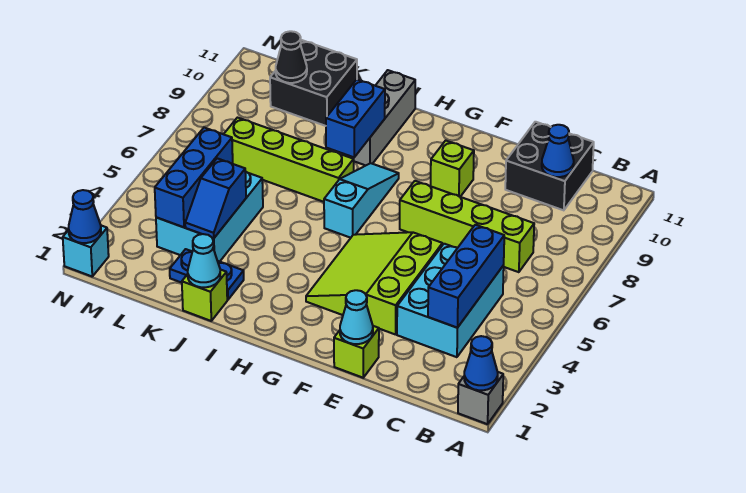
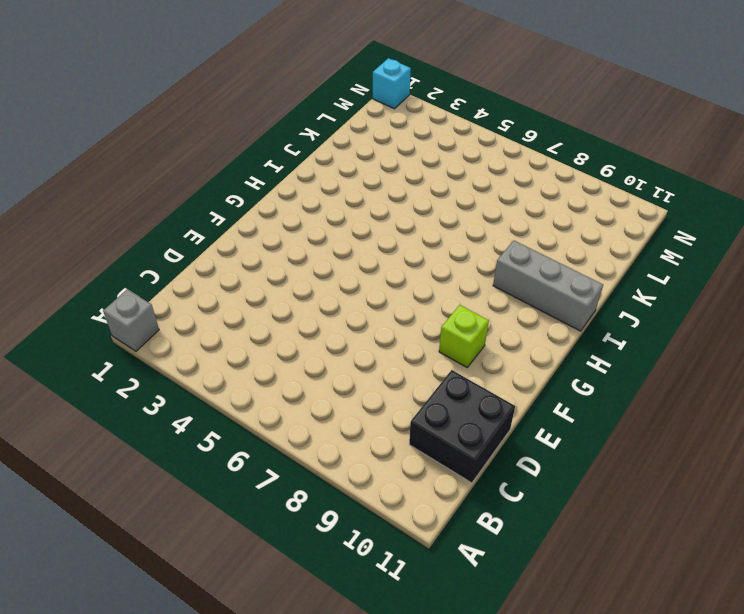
none -> cyan 2x3 brick [397,244,504,357]
none -> lime 1x4 brick [400,181,534,272]
none -> lime 1x1 brick [334,326,379,378]

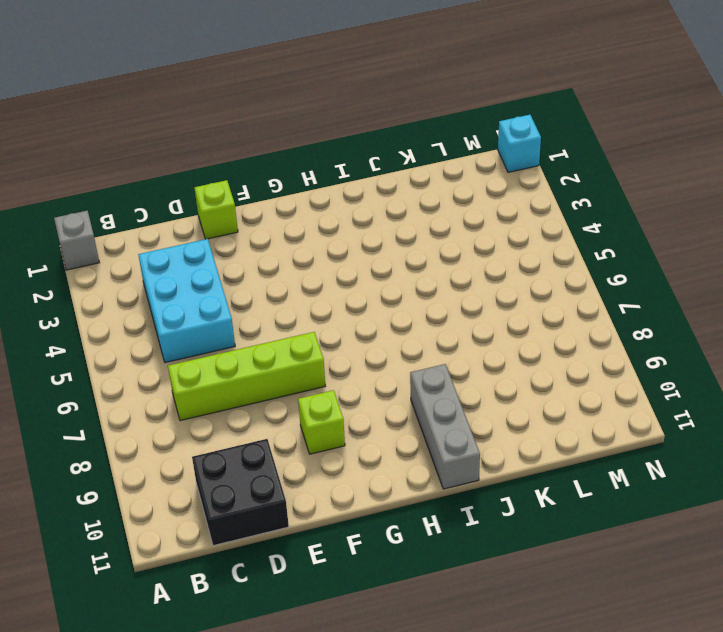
none -> lime 3x3 slope [306,232,442,335]
none -> cyan 1x3 slope [324,163,399,238]
none -> lime 1x4 brick [224,118,354,202]

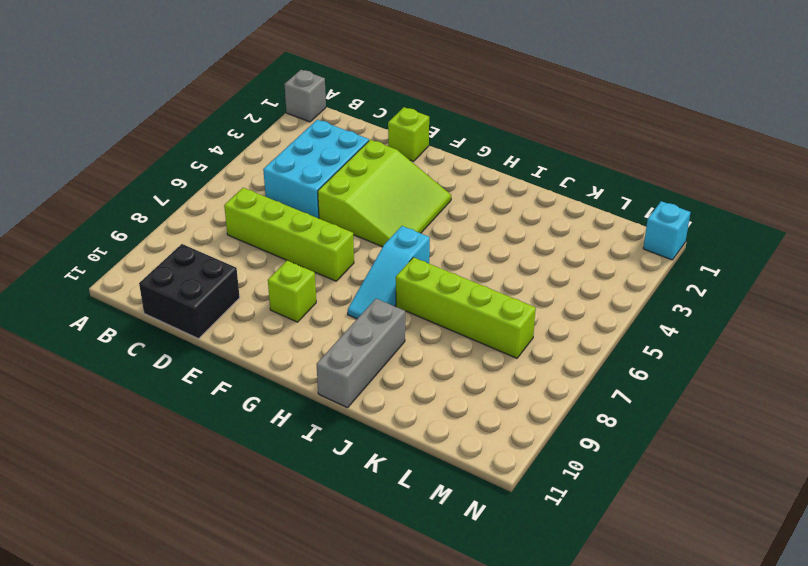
none -> lime 1x1 brick [182,269,227,321]
none -> blue 1x2 plate [170,249,244,300]
none -> cyan 2x3 brick [156,171,263,262]

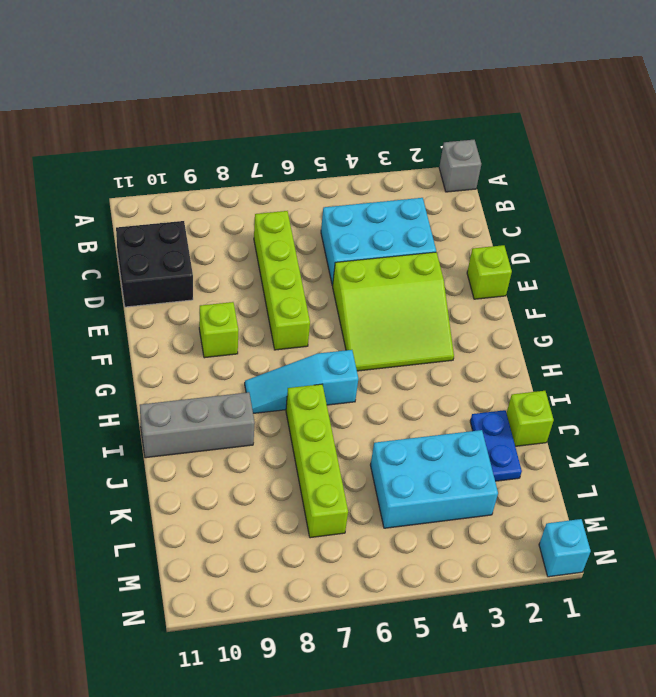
none -> black 2x2 brick [270,40,357,126]
none -> blue 1x1 cone [464,336,498,390]
none -> blue 1x3 brick [428,225,504,328]

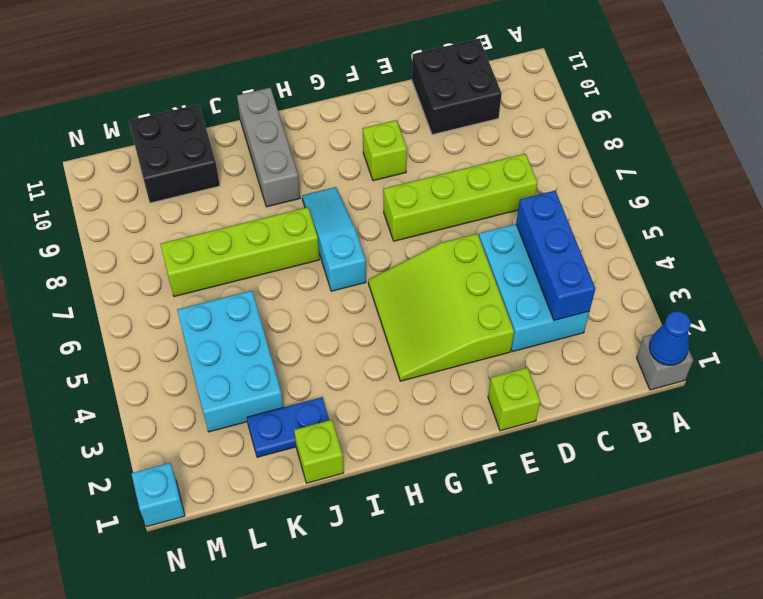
none -> blue 1x1 cone [542,125,574,177]
none -> cyan 1x1 cone [340,290,373,344]
none -> blue 1x2 brick [326,80,385,157]

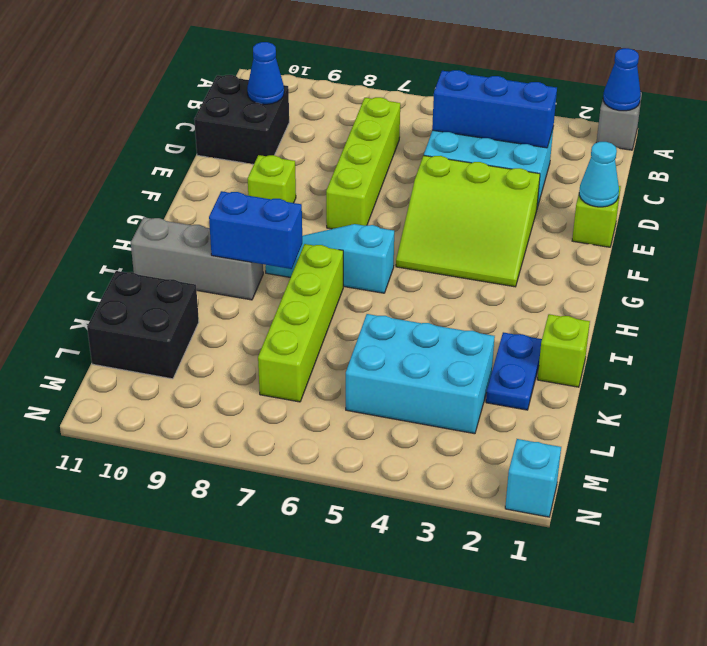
none -> cyan 1x1 cone [188,234,220,287]
none -> blue 1x2 slope [185,158,246,238]
none -> blue 1x3 brick [155,128,233,227]

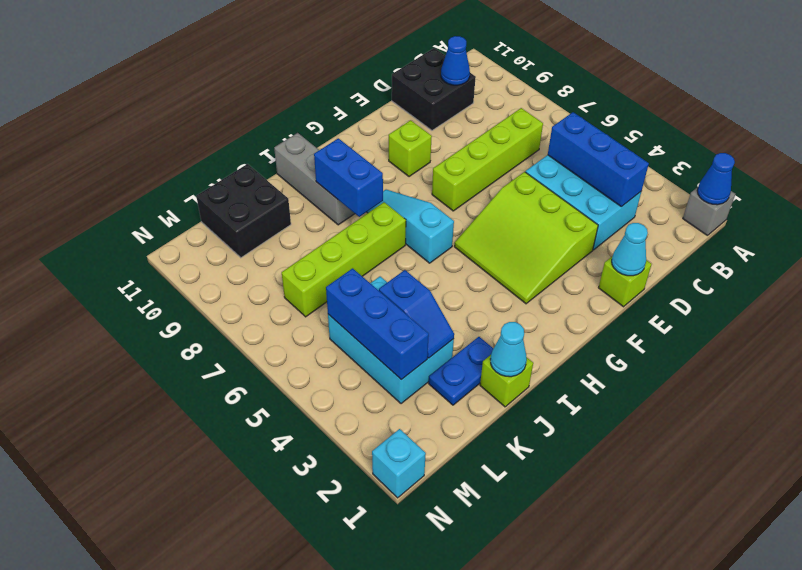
none -> black 1x1 cone [276,31,307,83]
none -> blue 1x1 cone [68,190,101,243]

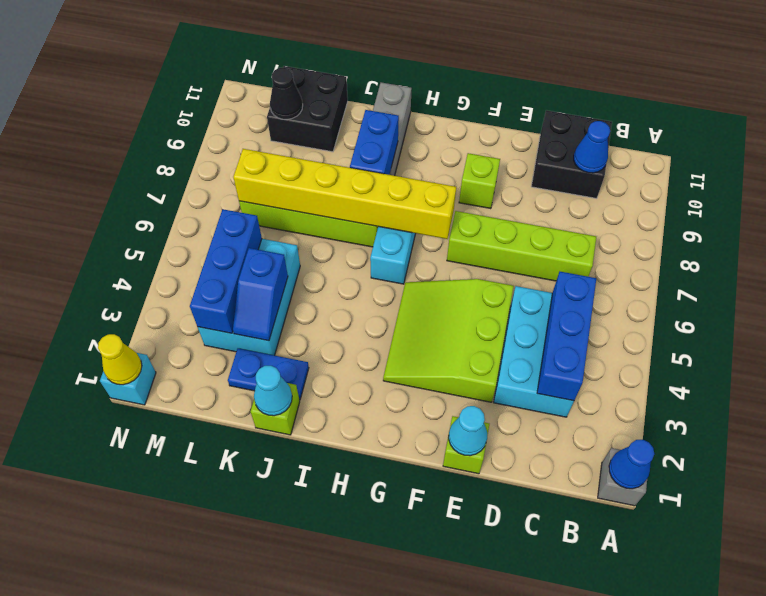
yellow 1x6 brick [233,149,456,239] -> none
yellow 1x1 cone [98,334,142,385] -> blue 1x1 cone [68,190,101,243]

